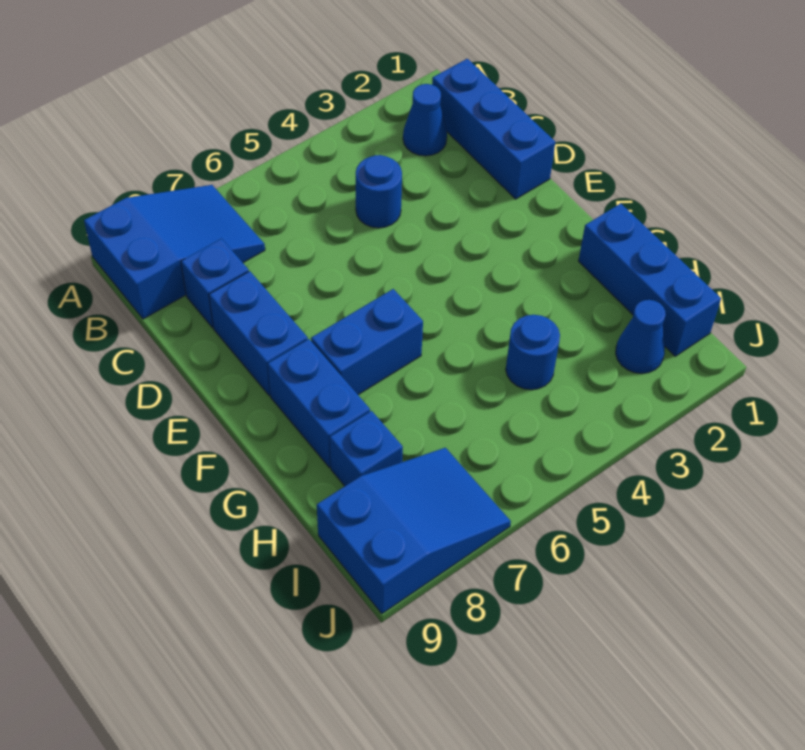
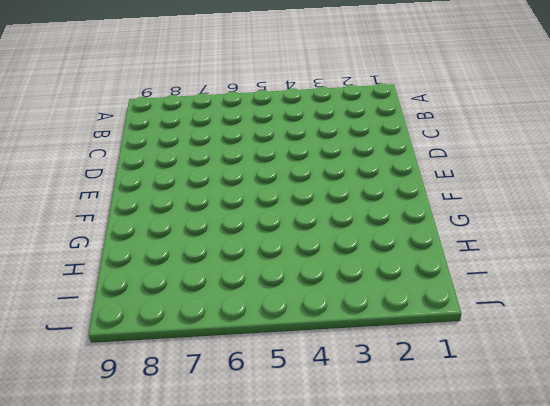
none -> blue 2x3 slope [84,185,265,319]
none -> blue 1x3 brick [432,59,555,199]
none -> blue 1x1 cone [403,84,447,156]

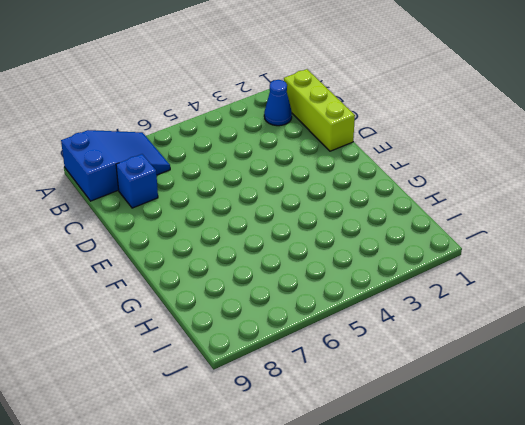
lime 1x3 brick [284,69,355,151] -> blue 1x3 brick [432,59,555,199]
none -> blue 1x1 round brick [356,155,402,228]
none -> blue 1x2 brick [209,271,308,396]
none -> blue 1x2 brick [311,289,423,395]

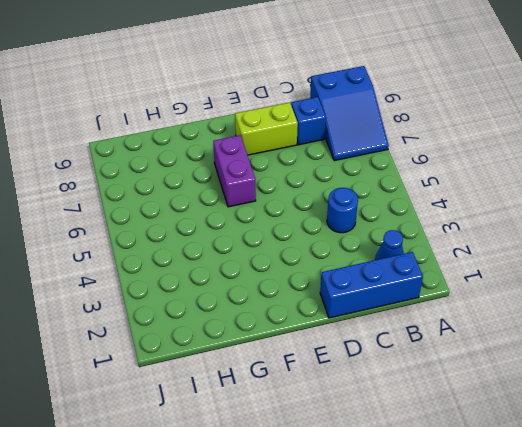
lime 1x2 brick [235,103,298,155] -> blue 1x2 brick [209,271,308,396]
purple 1x2 brick [213,135,256,207] -> blue 1x2 brick [311,289,423,395]
none -> blue 1x2 brick [268,339,370,468]
none -> blue 1x3 brick [579,203,721,356]
none -> blue 1x1 round brick [506,315,560,390]

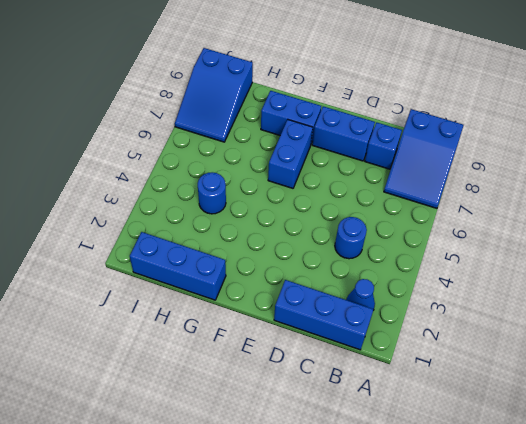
none -> blue 1x1 brick [330,411,403,486]
none -> blue 1x1 cone [616,300,666,374]

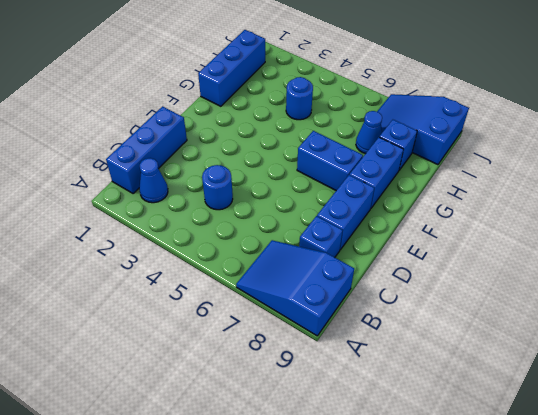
blue 1x1 cone [356,111,382,154] -> blue 1x1 cone moved to [616,300,666,374]

